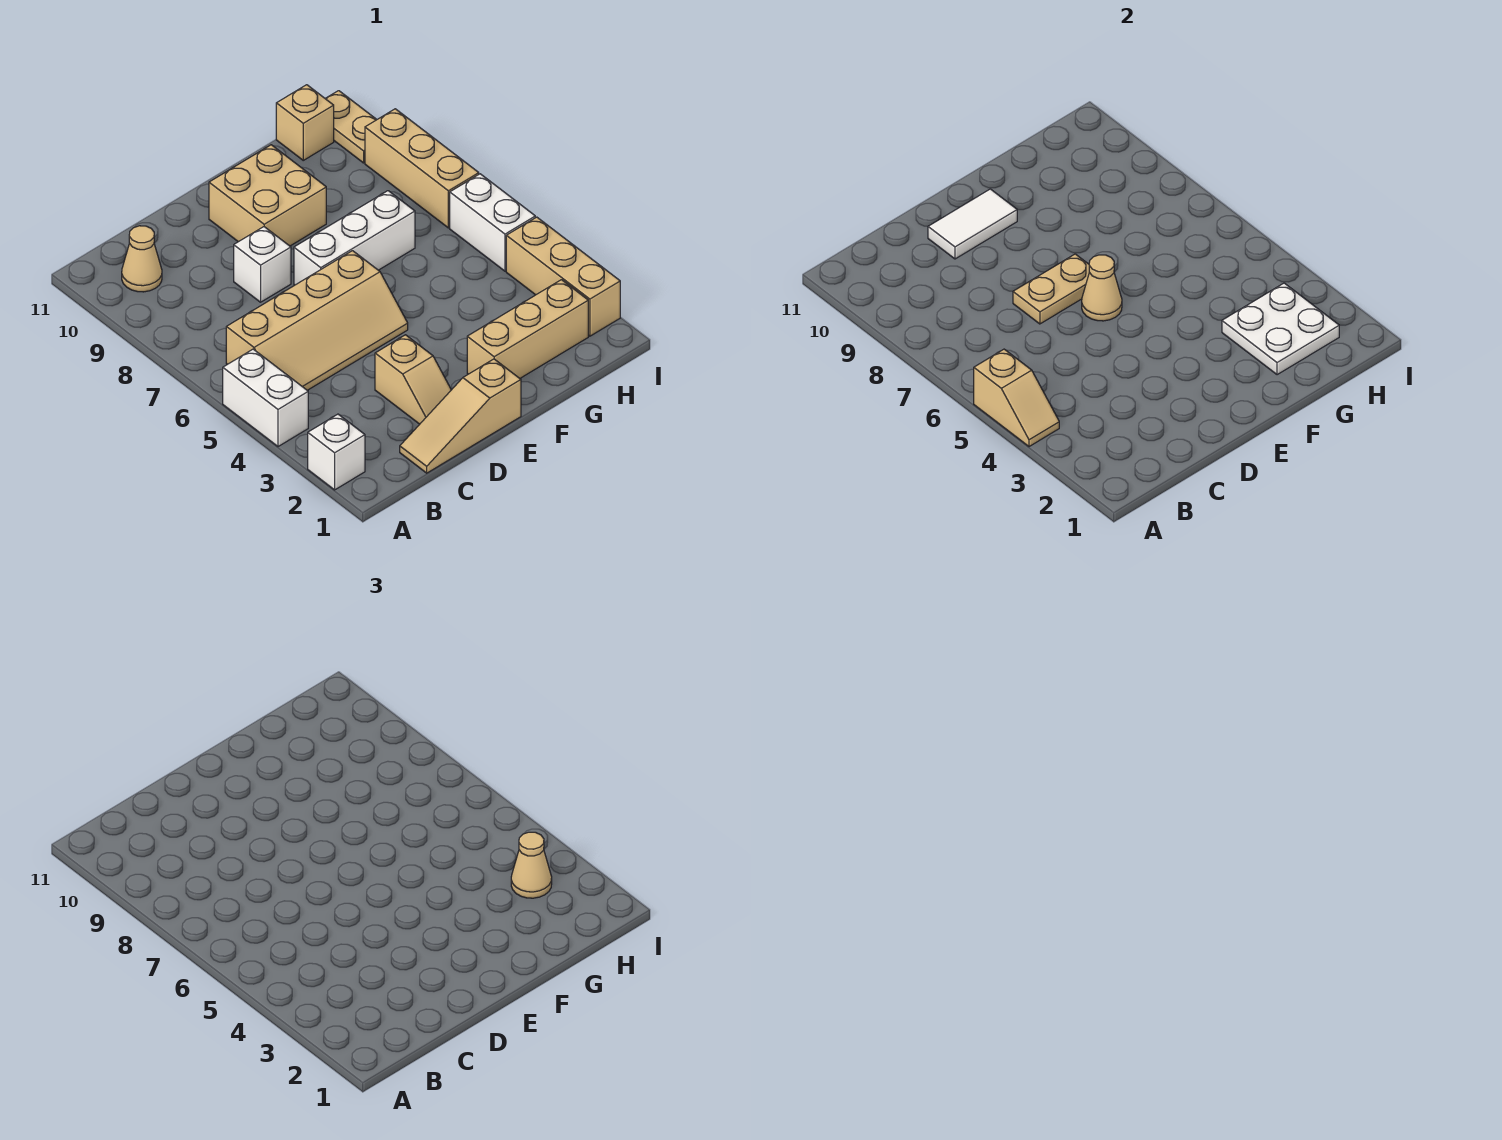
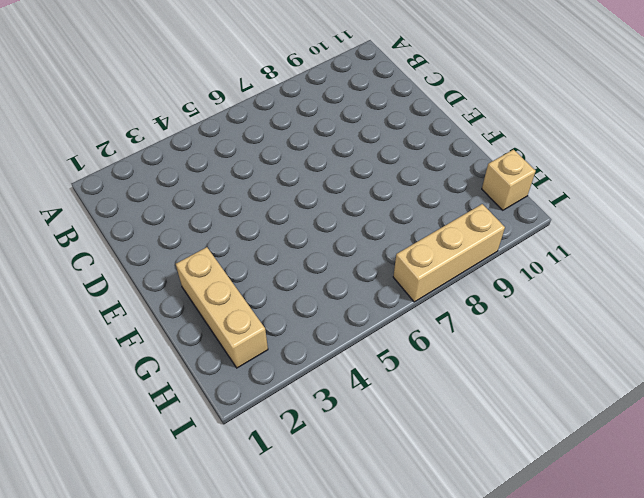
none -> white 1x1 brick [308,414,365,490]
none -> white 1x2 brick [223,349,308,447]
none -> tan 2x4 slope [226,251,408,390]

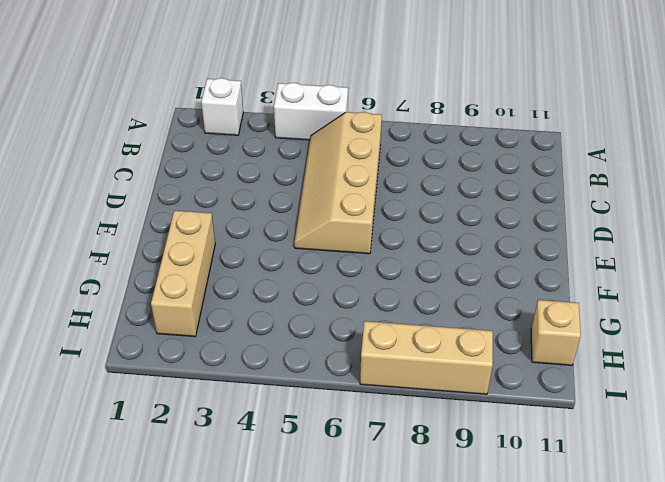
none -> tan 1x1 cone [122,226,162,292]
none -> tan 1x3 slope [400,359,521,473]
none -> tan 1x2 slope [375,335,451,424]

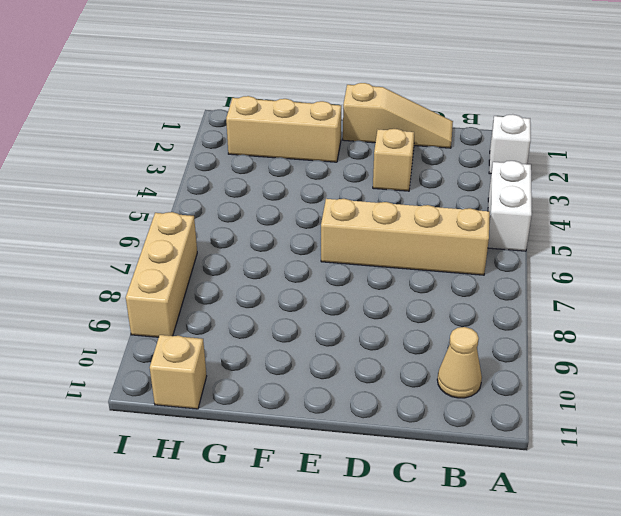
none -> white 1x1 brick [234,227,291,302]
none -> white 1x3 brick [294,191,415,285]
none -> tan 2x2 brick [209,145,326,246]

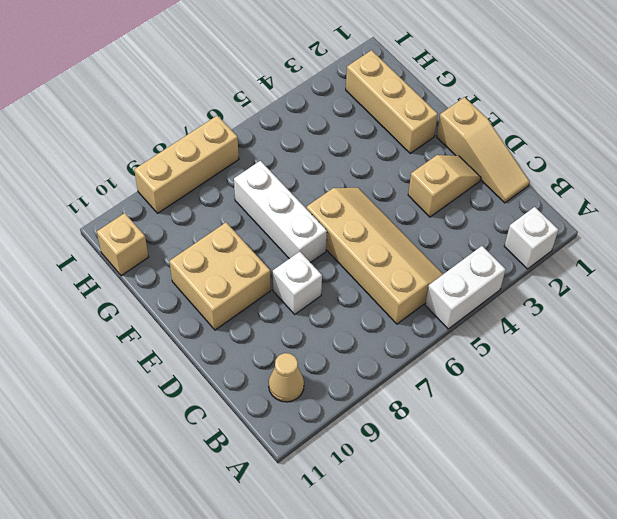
none -> tan 1x3 brick [506,217,620,336]
none -> white 1x2 brick [450,174,535,271]
none -> tan 1x2 plate [325,91,377,163]

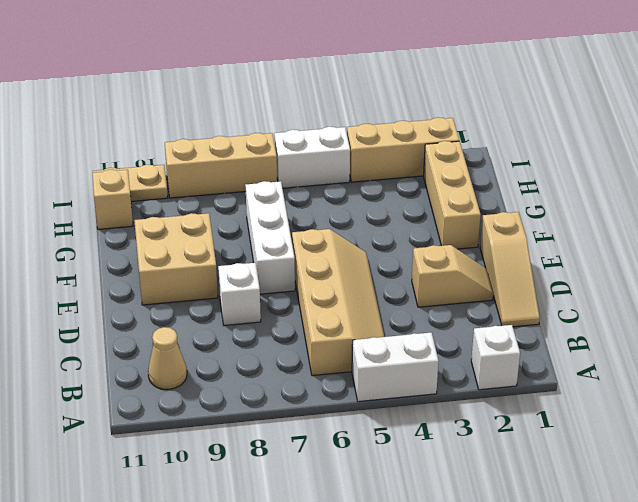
none -> tan 1x2 slope [974,349,1059,447]
none -> tan 1x2 plate [1013,254,1089,324]
none -> white 1x2 tile [928,189,1017,259]

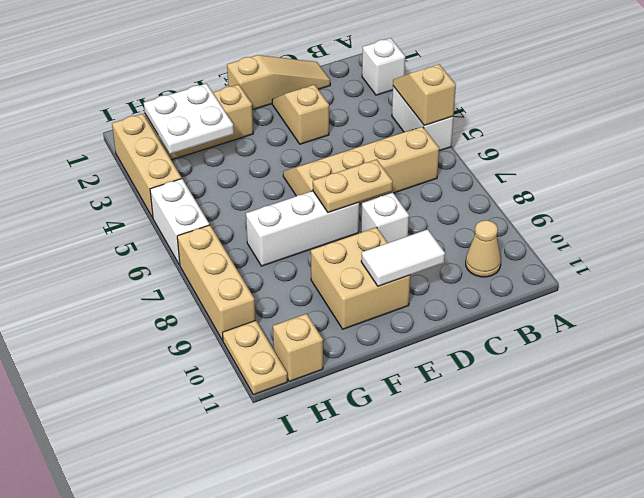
none -> tan 1x1 cone [1082,255,1122,321]
none -> tan 1x1 cone [511,832,552,898]

